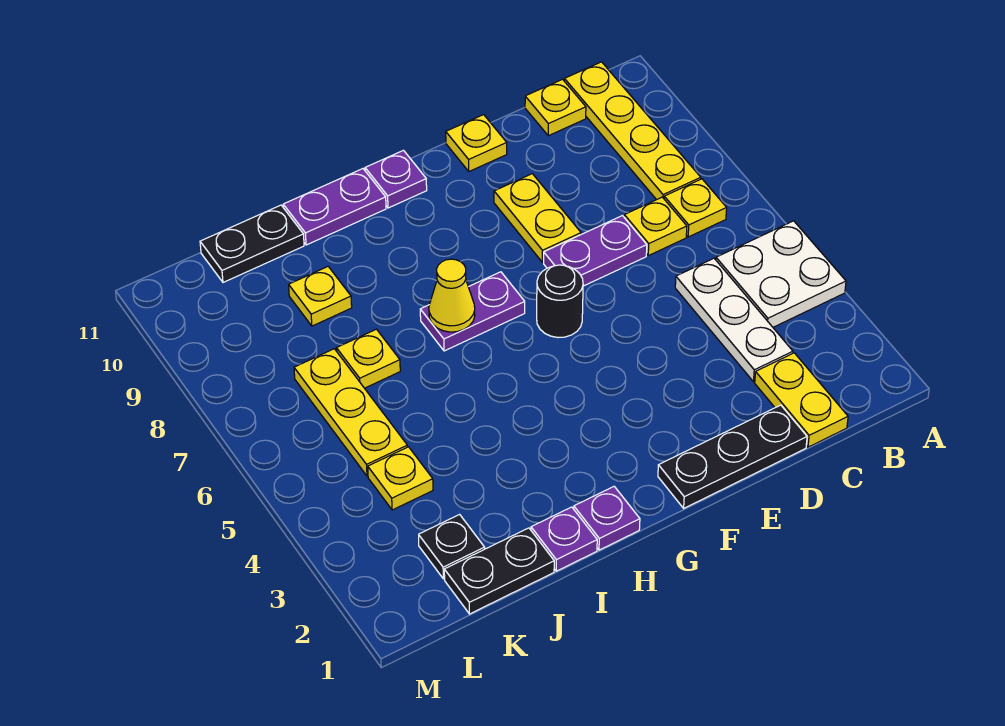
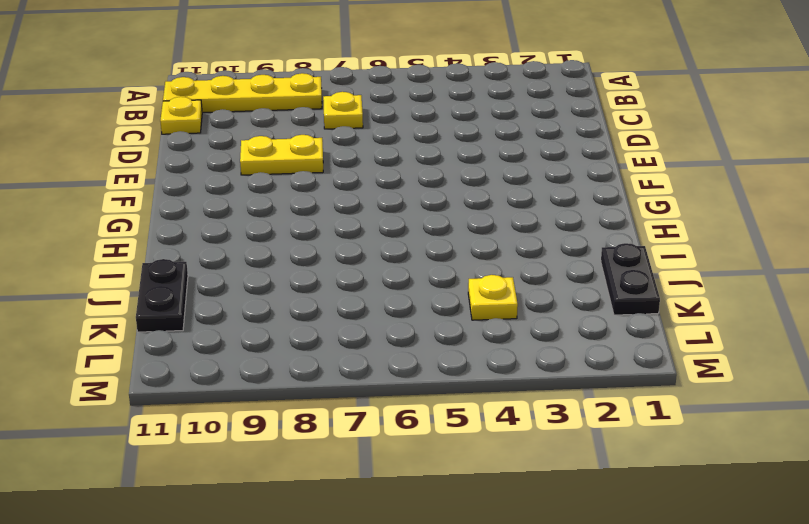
none -> white 2x2 plate [716,221,846,327]
none -> yellow 1x1 plate [664,179,727,237]
none -> yellow 1x2 plate [755,353,848,447]

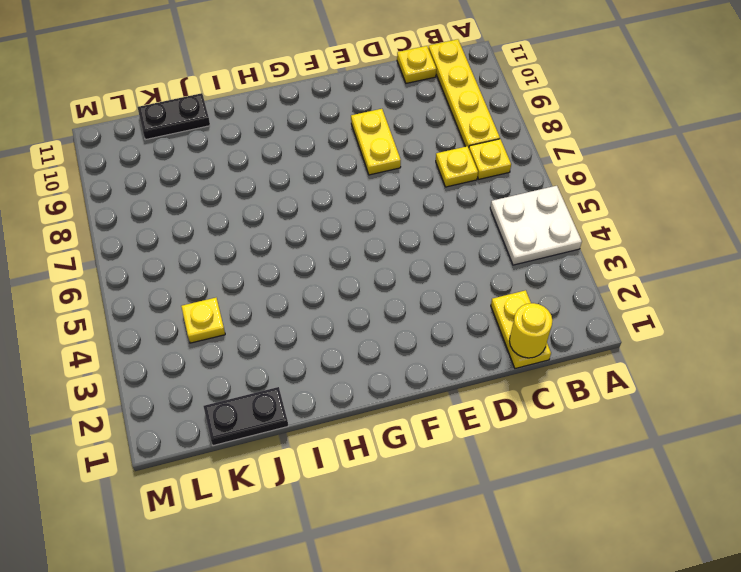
yellow 1x1 round brick [509,303,552,358] -> none
none -> white 1x3 plate [675,258,793,382]
none -> black 1x3 plate [658,405,807,508]
none -> purple 1x2 plate [544,216,647,286]

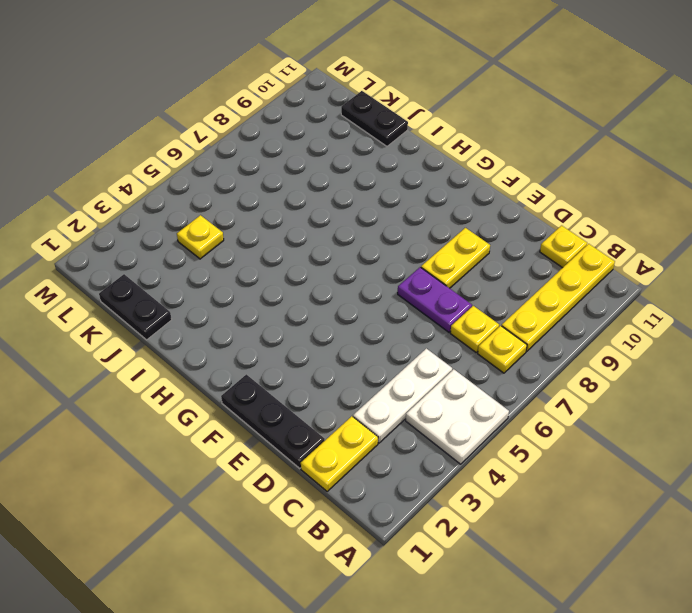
none -> yellow 1x1 plate [446,115,507,171]
none -> black 1x1 round brick [537,265,583,338]
none -> purple 1x2 plate [420,272,525,351]

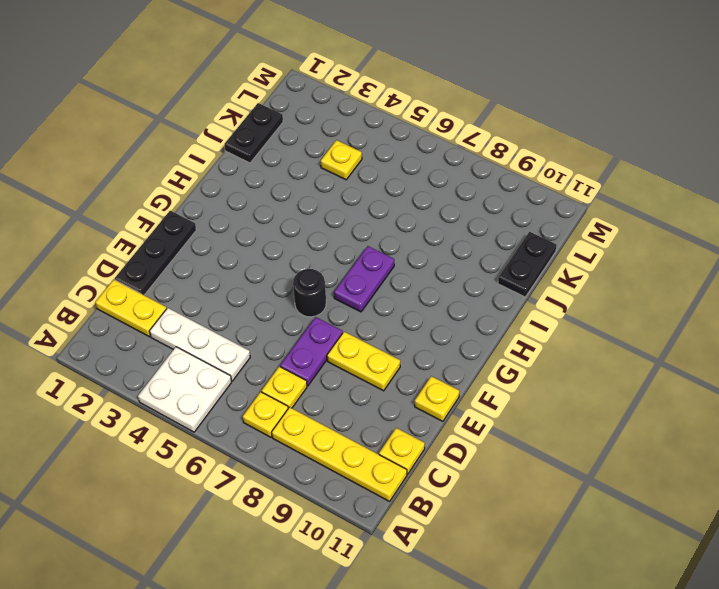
none -> purple 1x1 plate [365,150,427,208]
none -> purple 1x1 plate [574,487,640,550]
none -> purple 1x2 plate [283,169,386,245]

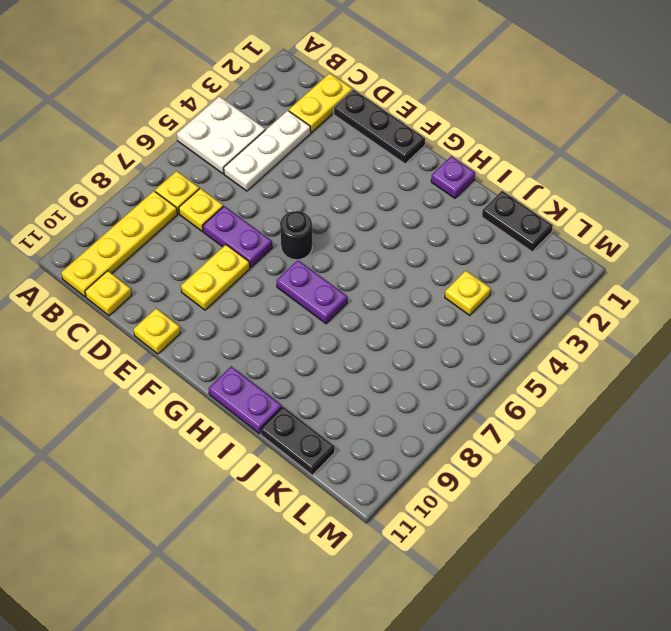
none -> purple 1x1 plate [365,150,427,208]
none -> purple 1x1 plate [531,507,597,571]
none -> yellow 1x1 plate [337,329,400,388]

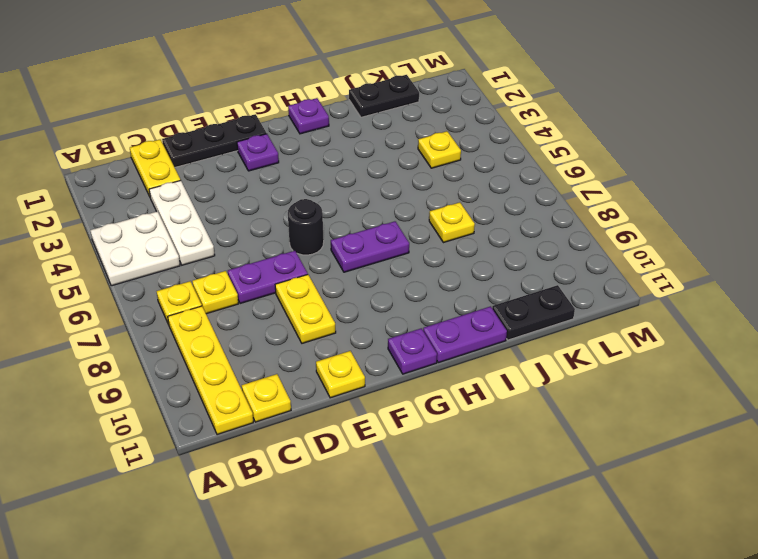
purple 1x1 plate [237,134,279,171] -> purple 1x1 plate moved to [531,507,597,571]
none -> yellow 1x1 plate [289,267,352,326]
none -> black 1x1 plate [419,514,485,579]
none -> yellow 1x3 plate [294,349,407,476]

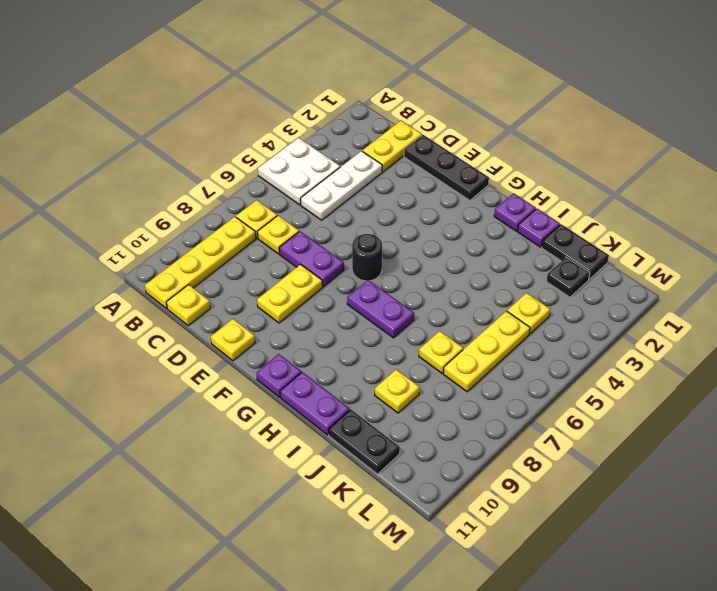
none -> yellow 1x1 cone [429,259,475,332]

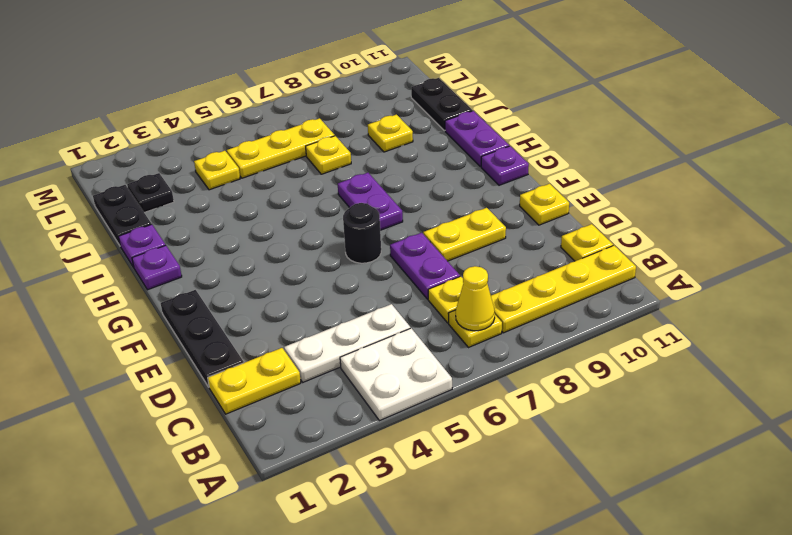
yellow 1x1 cone [456,266,495,331] -> yellow 1x1 cone moved to [429,259,475,332]

